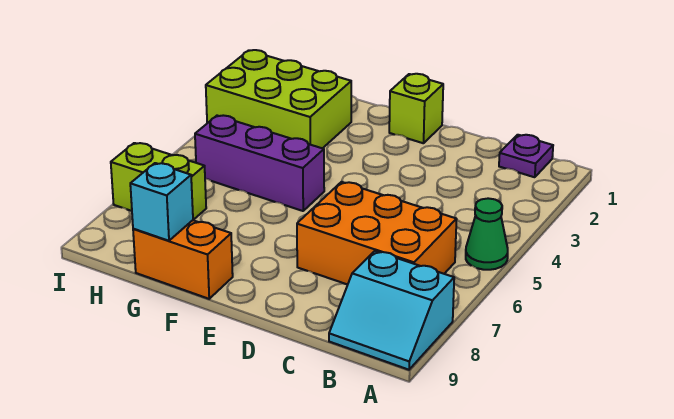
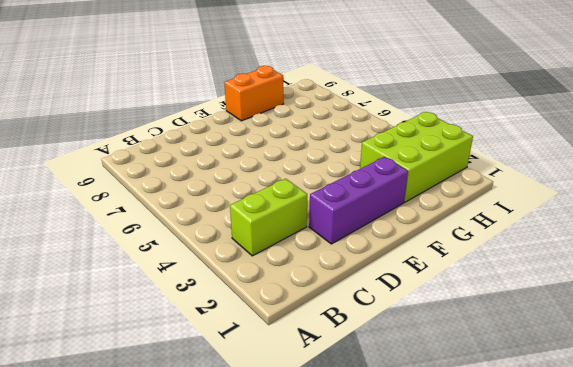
lime 1x2 brick [230,179,307,256] -> lime 1x2 brick moved to [111,143,206,220]
purple 1x3 brick [309,157,408,244] -> purple 1x3 brick moved to [195,115,324,211]
none -> green 1x1 cone [466,198,508,270]
none -> cyan 2x2 slope [329,251,454,370]

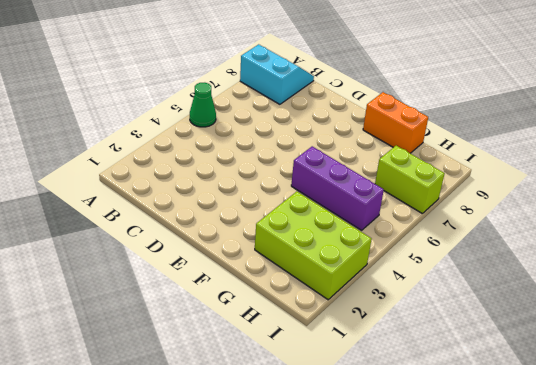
none -> purple 1x1 plate [499,135,553,177]
none -> orange 2x3 brick [297,182,457,284]

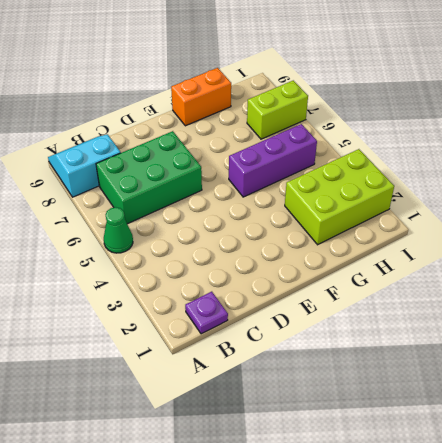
green 2x3 brick [96,131,202,224] -> orange 2x3 brick [297,182,457,284]
none -> lime 1x1 brick [389,74,443,143]
none -> cyan 1x1 brick [130,163,193,241]

